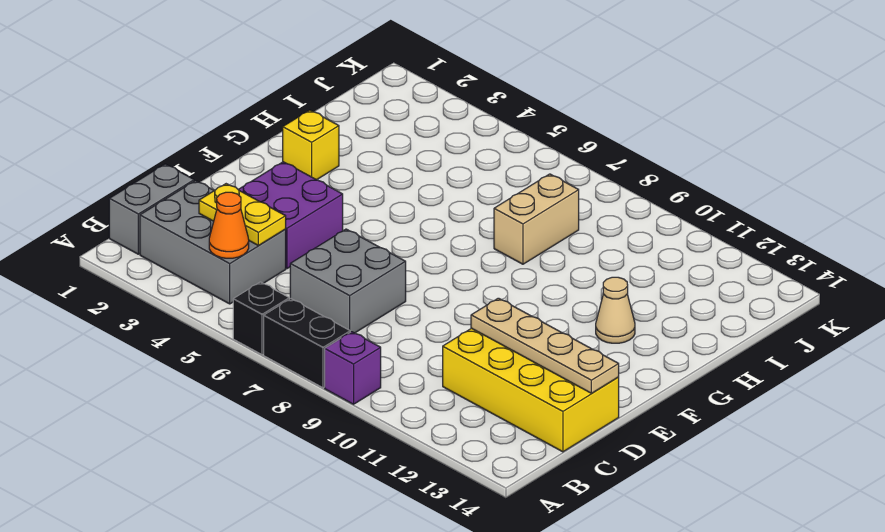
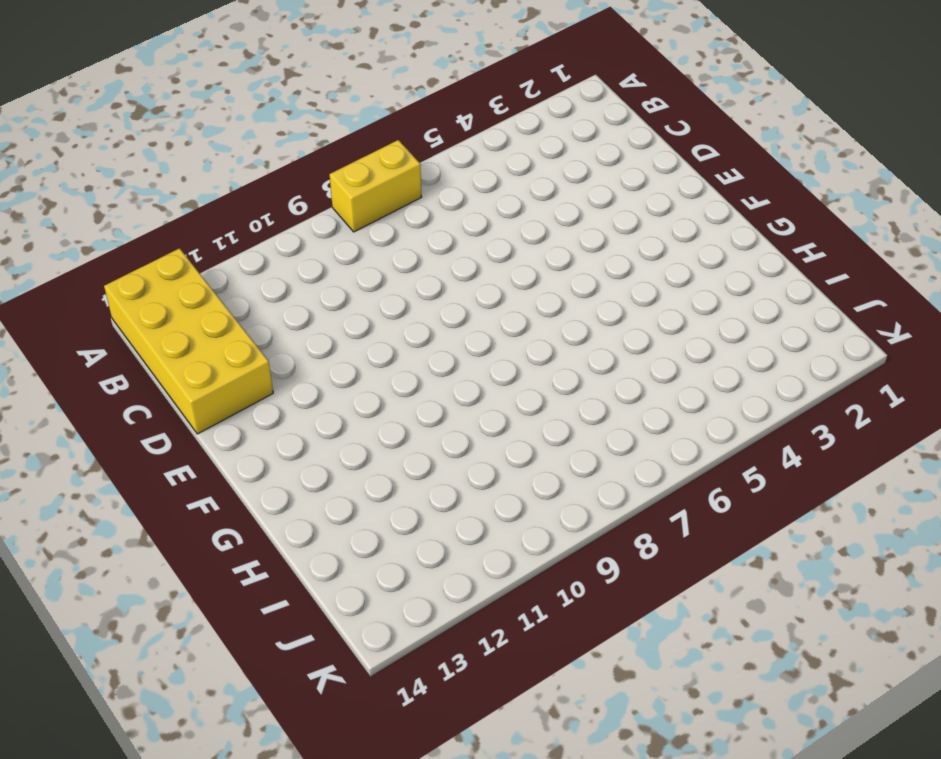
yellow 1x2 brick [330,140,422,232] -> black 1x2 brick [264,299,350,388]
yellow 2x4 brick [104,248,273,434] -> yellow 2x4 brick turned to [443,328,619,452]
none -> black 1x1 brick [233,282,289,355]
none -> purple 1x1 brick [325,332,381,404]
none -> grey 1x2 brick [109,164,194,254]

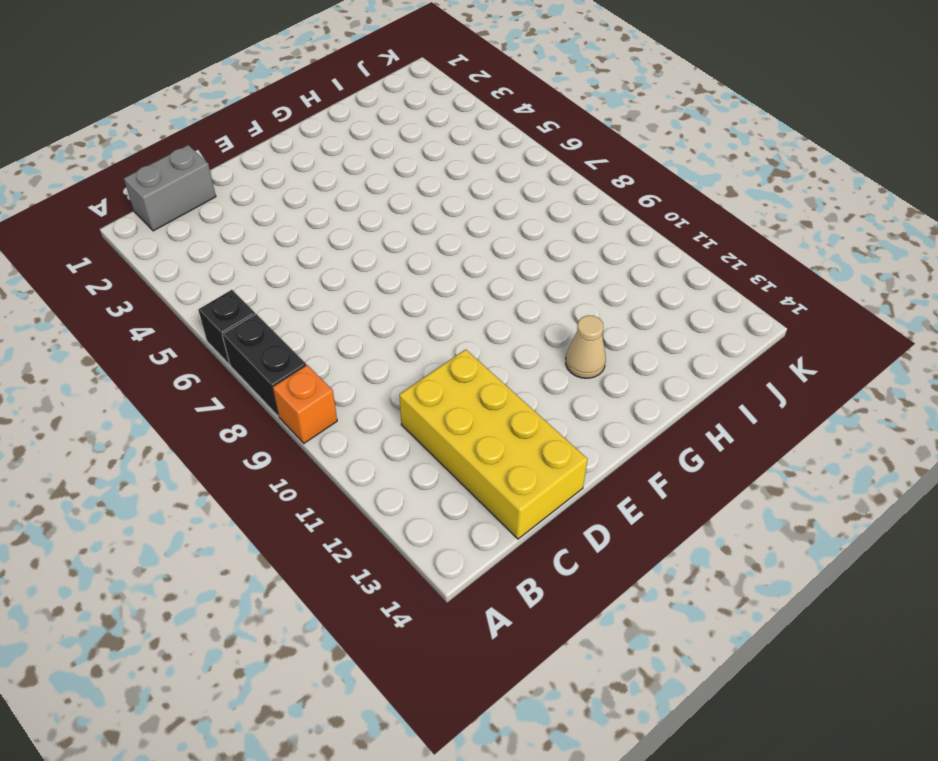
orange 1x1 brick [273,365,337,443] -> purple 1x1 brick [325,332,381,404]
none -> grey 2x3 brick [140,181,286,304]
none -> grey 2x2 brick [290,229,406,333]
none -> purple 2x2 brick [238,162,343,269]

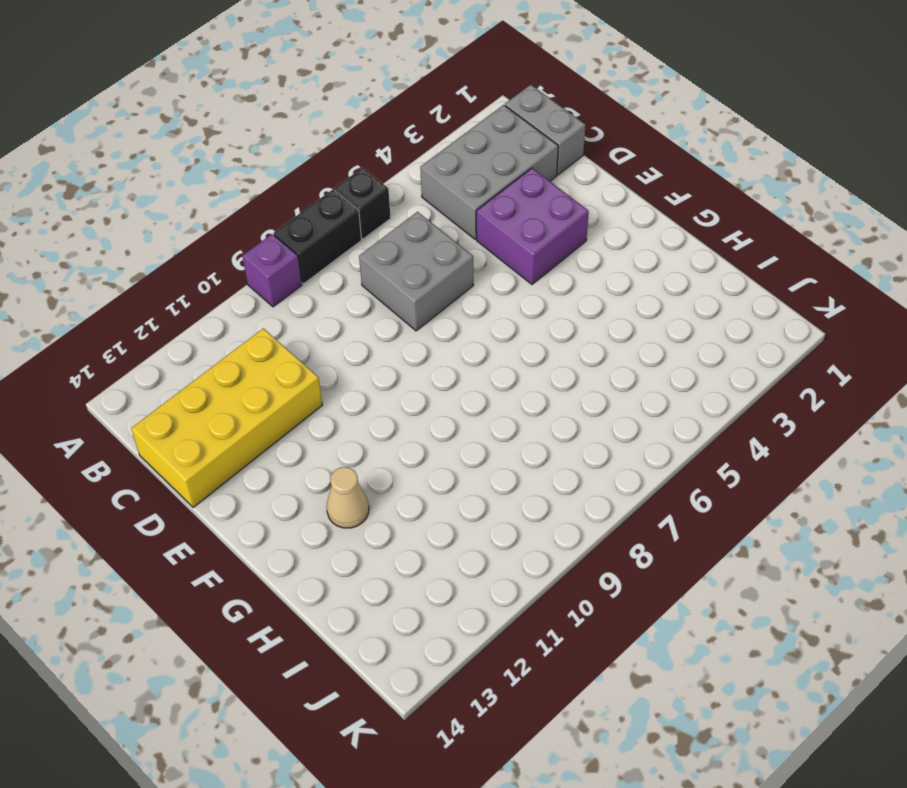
none -> yellow 1x1 brick [283,110,339,180]
none -> tan 1x2 brick [494,174,579,264]
none -> orange 1x1 cone [209,192,249,258]

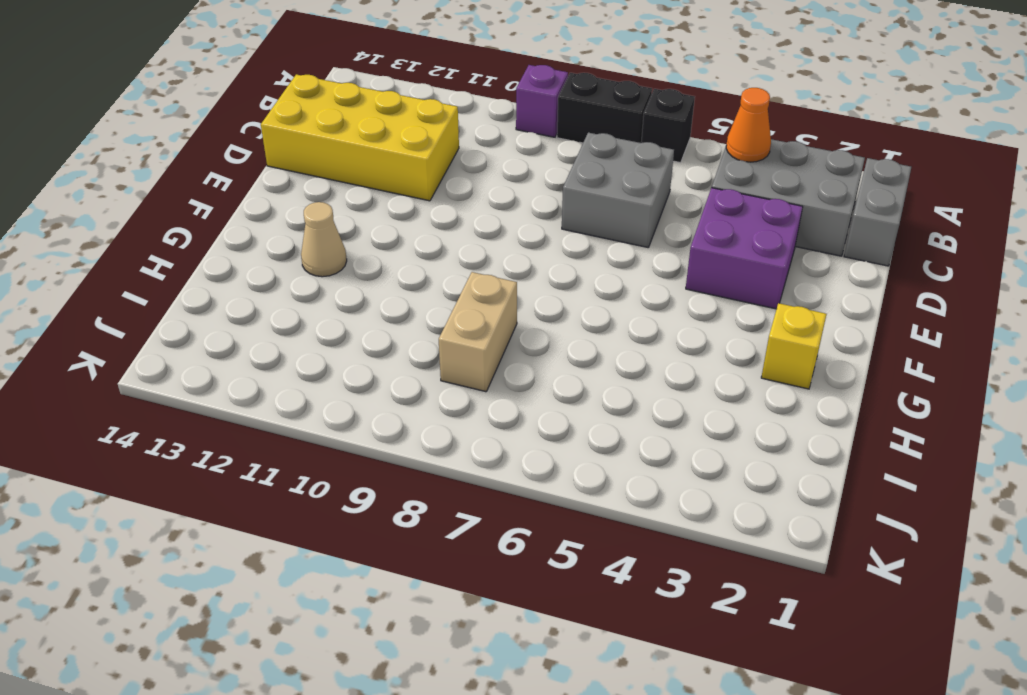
none -> yellow 1x2 plate [199,184,286,246]
none -> tan 1x4 plate [471,298,619,393]

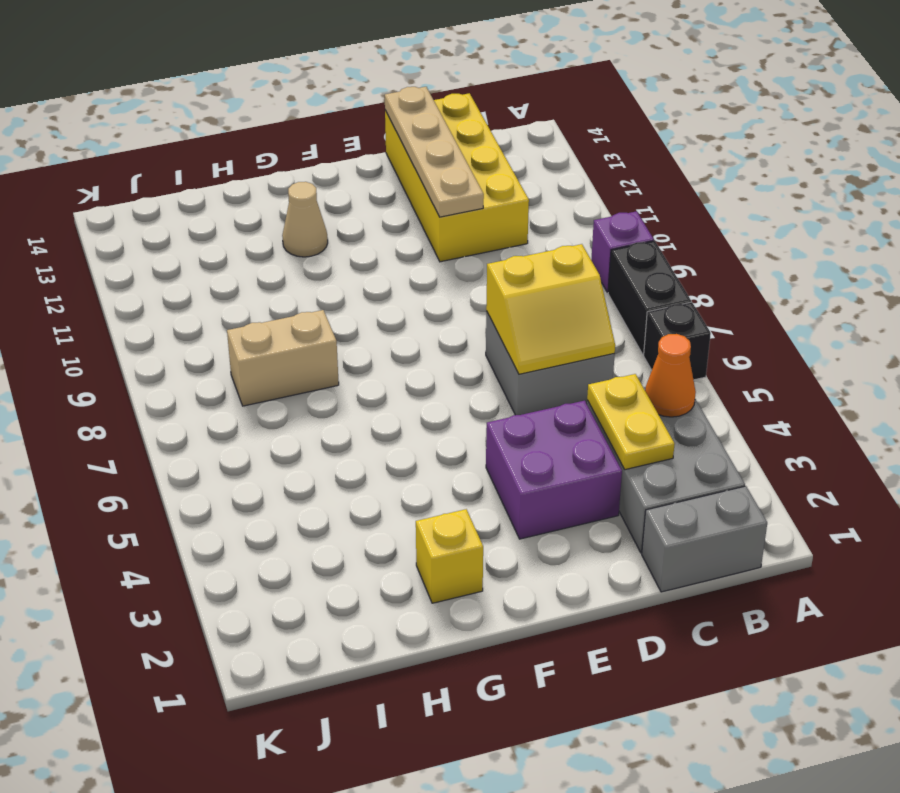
yellow 2x2 slope [486,244,615,374] -> none

